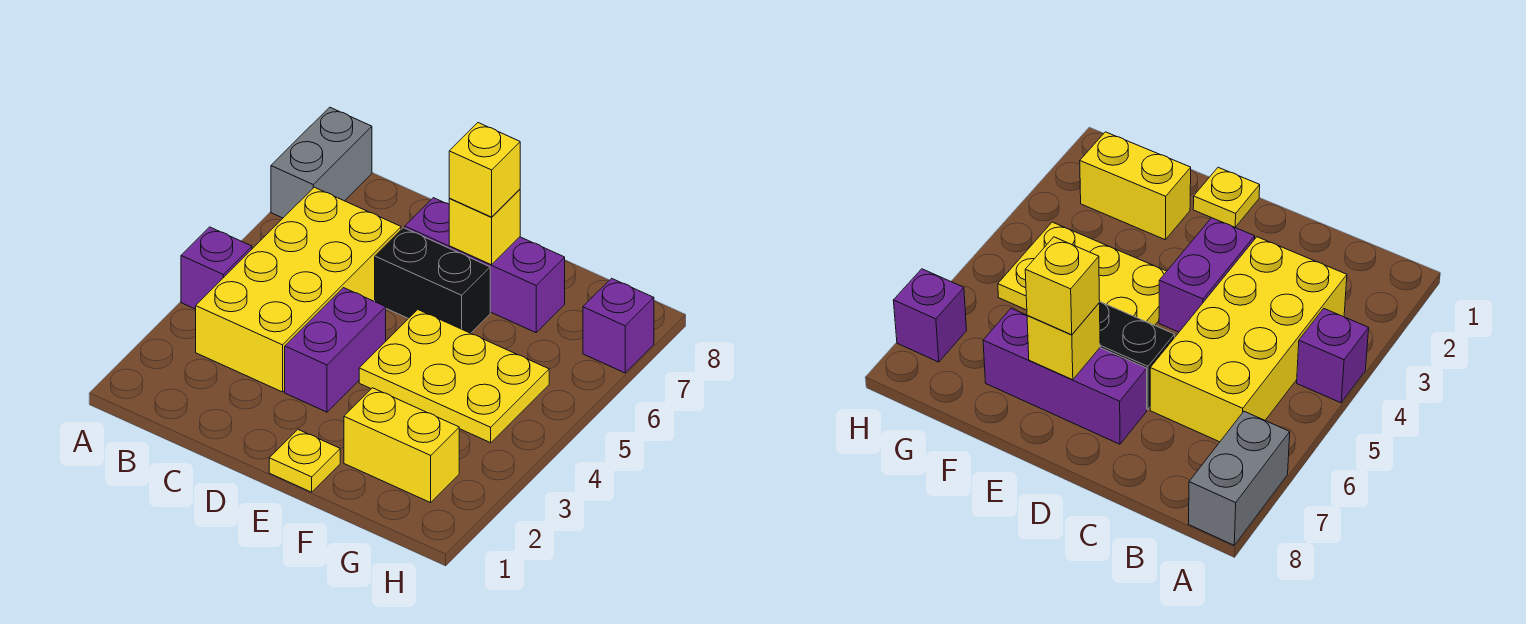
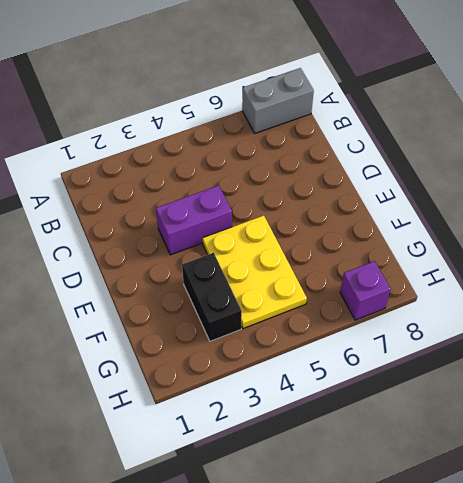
black 1x2 brick [182,253,242,341] -> black 1x2 brick moved to [375,228,490,333]
none -> purple 1x1 brick [181,227,252,309]
none -> yellow 2x4 brick [196,187,401,392]
none -> purple 1x3 brick [405,198,565,333]

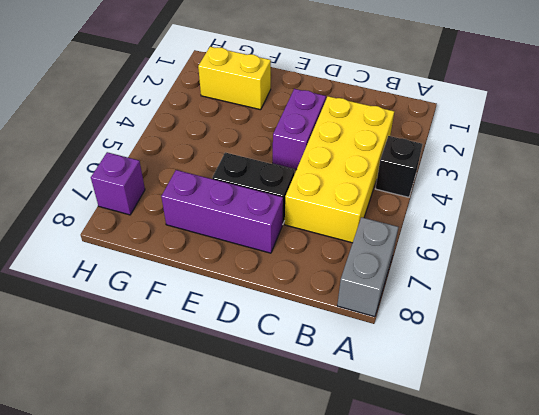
black 1x1 brick [375,136,422,197] -> purple 1x1 brick [181,227,252,309]
none -> yellow 1x1 plate [269,430,340,492]
none -> yellow 2x3 plate [359,310,549,443]
none -> yellow 1x1 brick [449,189,520,265]

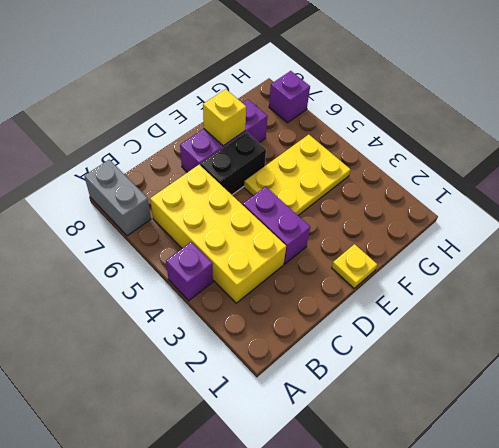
none -> yellow 1x2 brick [344,388,459,503]
none -> yellow 1x1 brick [449,123,520,217]

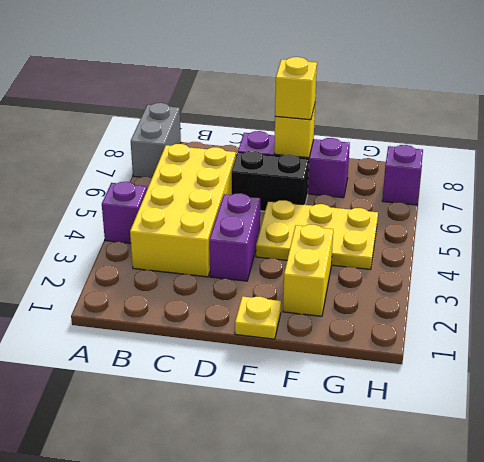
yellow 1x2 brick [283,225,333,316] -> yellow 1x2 brick turned to [344,388,459,503]

